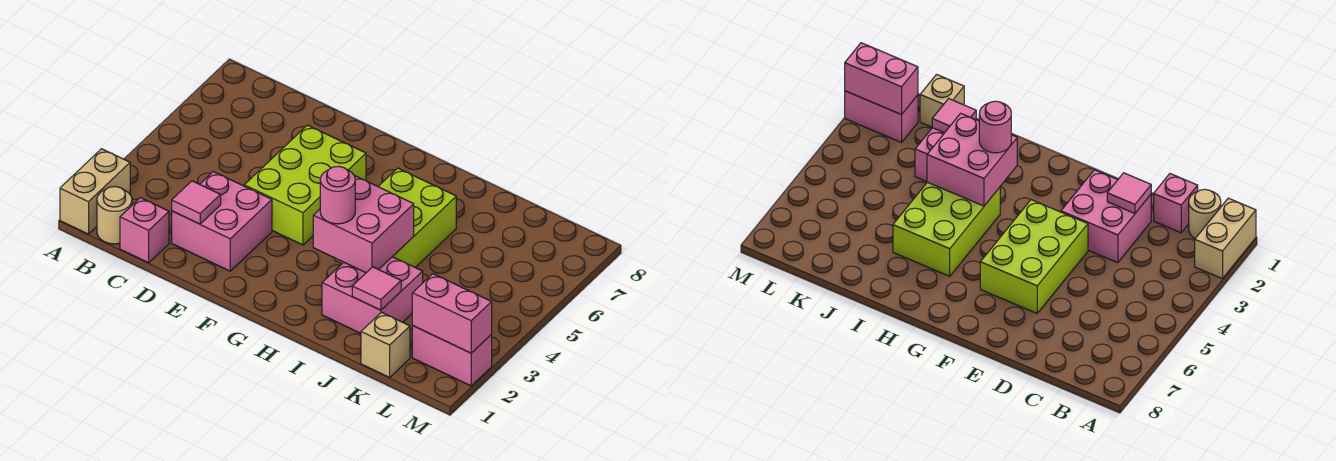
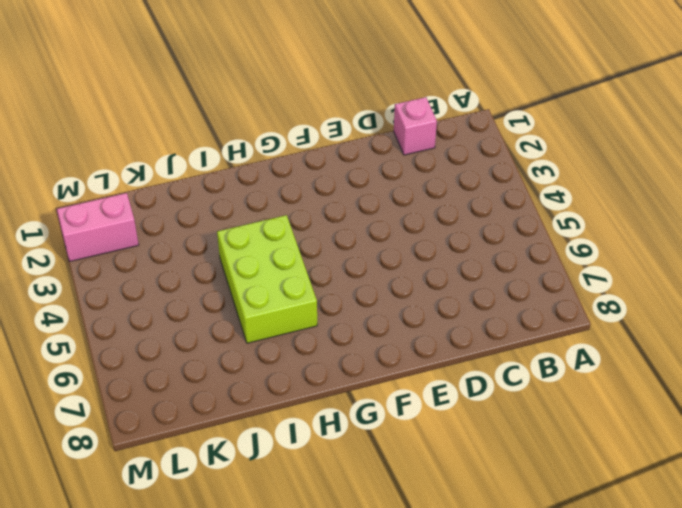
none -> tan 1x2 brick [60,149,130,234]
none -> tan 1x1 round brick [97,187,132,244]
none -> pink 2x2 brick [172,172,272,271]

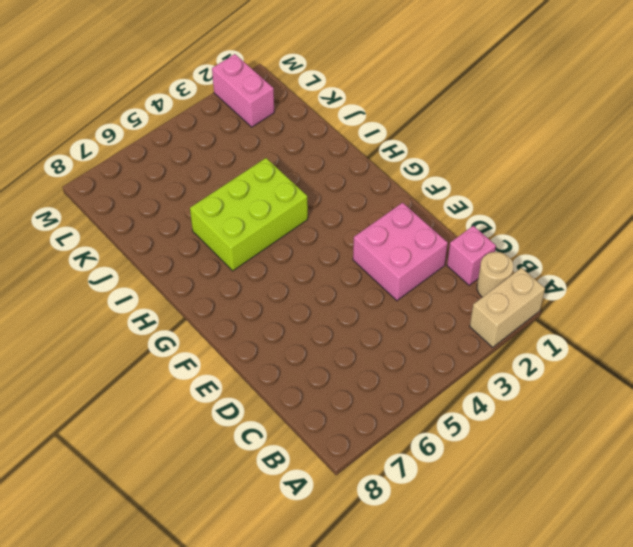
none -> lime 2x3 brick [244,125,366,245]
none -> pink 2x2 brick [322,257,423,333]
none -> tan 1x1 brick [361,312,410,377]

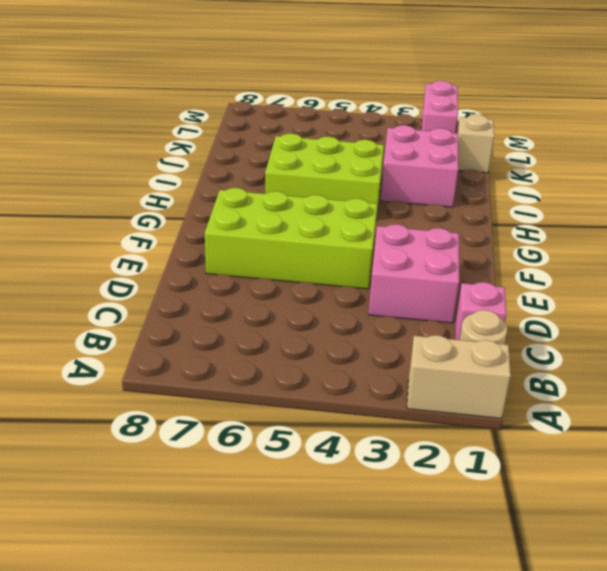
lime 2x4 brick [205,188,377,289] -> lime 2x3 brick [244,125,366,245]
none -> pink 1x1 tile [172,181,221,224]
none -> pink 2x2 brick [313,176,414,273]
none -> pink 1x1 tile [352,267,401,310]

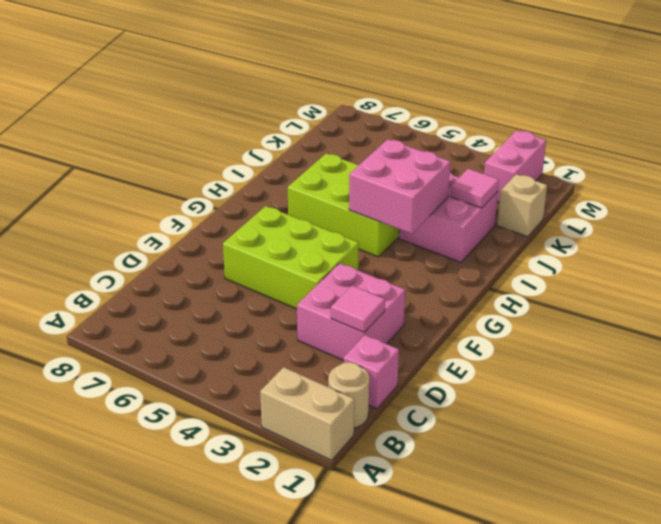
none -> pink 1x2 brick [412,274,492,353]
none -> pink 1x1 round brick [320,166,355,224]

